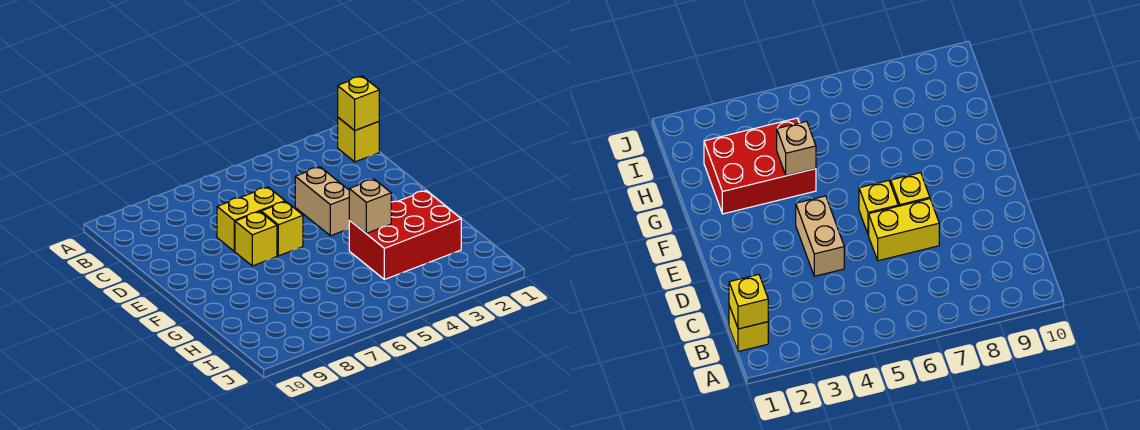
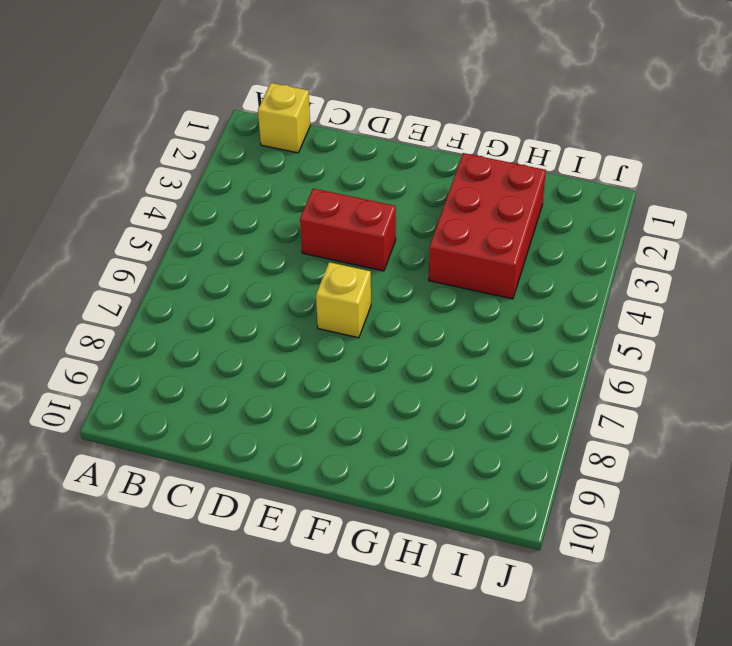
red 1x2 brick [300,189,396,271] -> tan 1x2 brick [295,167,349,236]
none -> yellow 1x2 brick [217,187,285,251]
none -> yellow 1x1 brick [235,212,277,266]

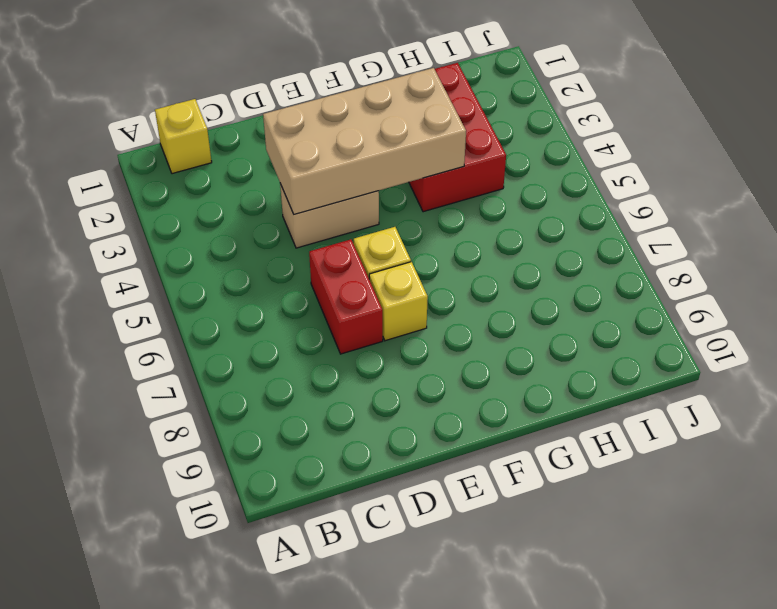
tan 2x4 brick [263,68,466,214] -> tan 1x1 brick [349,179,391,233]
red 1x2 brick [309,239,383,354] -> yellow 1x2 brick [217,187,285,251]
none -> yellow 1x1 brick [338,76,379,130]

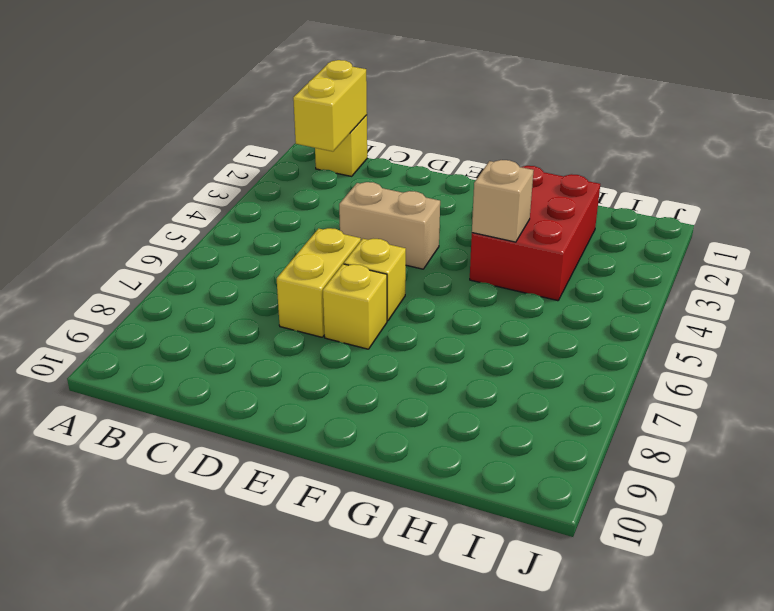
yellow 1x2 brick [293,60,367,151] -> yellow 1x1 brick [338,76,379,130]

